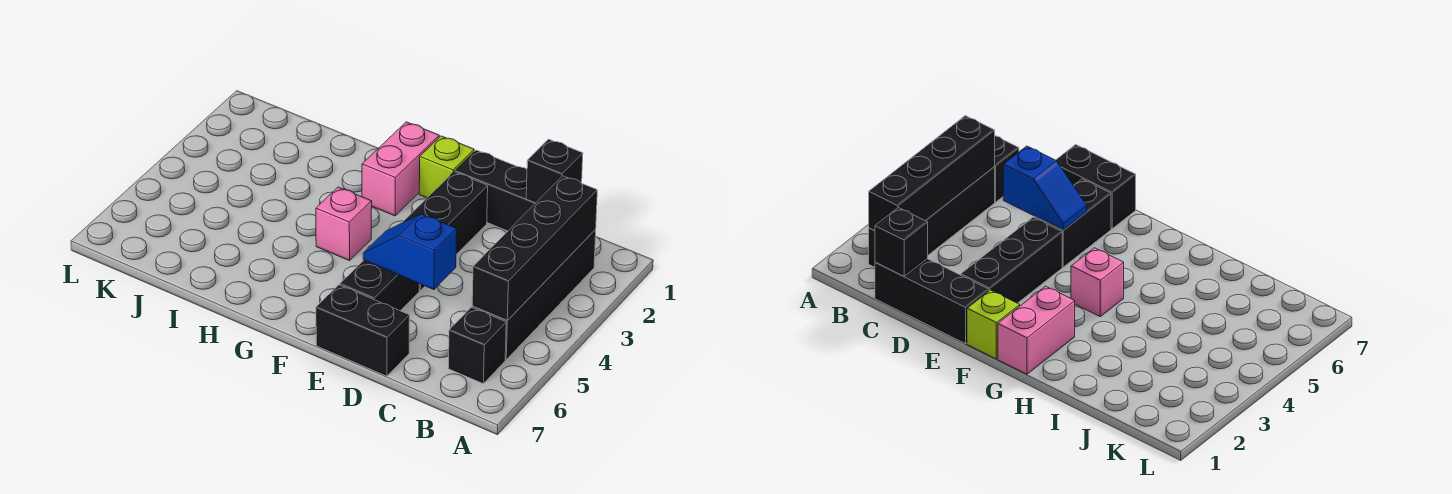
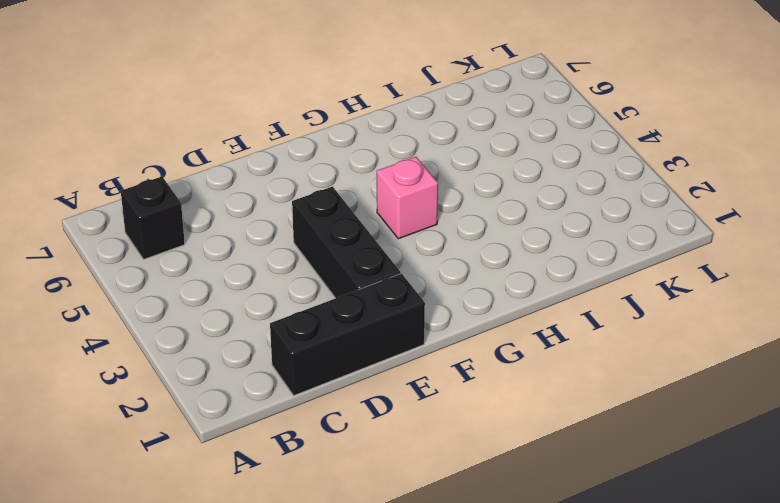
none -> black 1x4 brick [472,230,596,359]
none -> black 1x2 brick [316,285,410,376]
none -> black 1x2 brick [340,260,419,311]

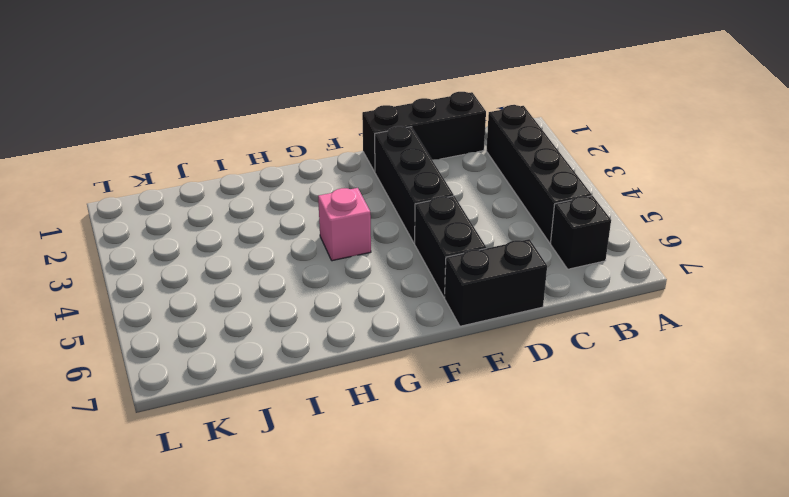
none -> lime 1x1 brick [419,136,474,198]
none -> pink 1x2 brick [362,122,439,216]
none -> black 1x4 brick [472,176,597,320]

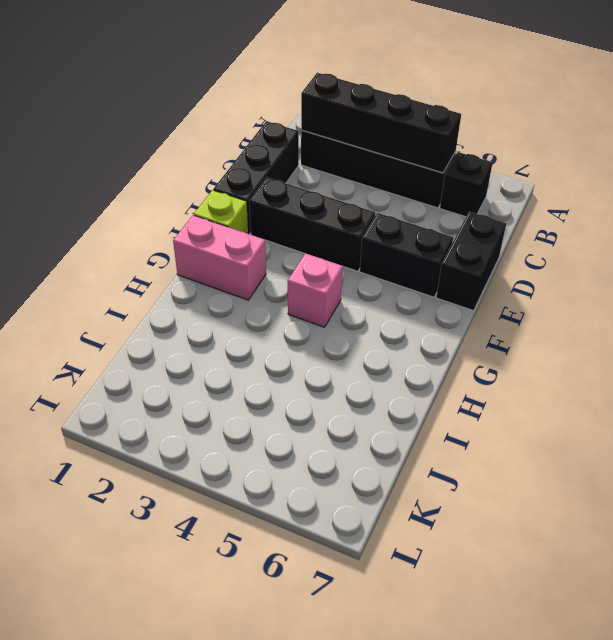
none -> black 1x1 brick [526,139,583,203]
none -> blue 1x2 slope [363,214,457,290]

